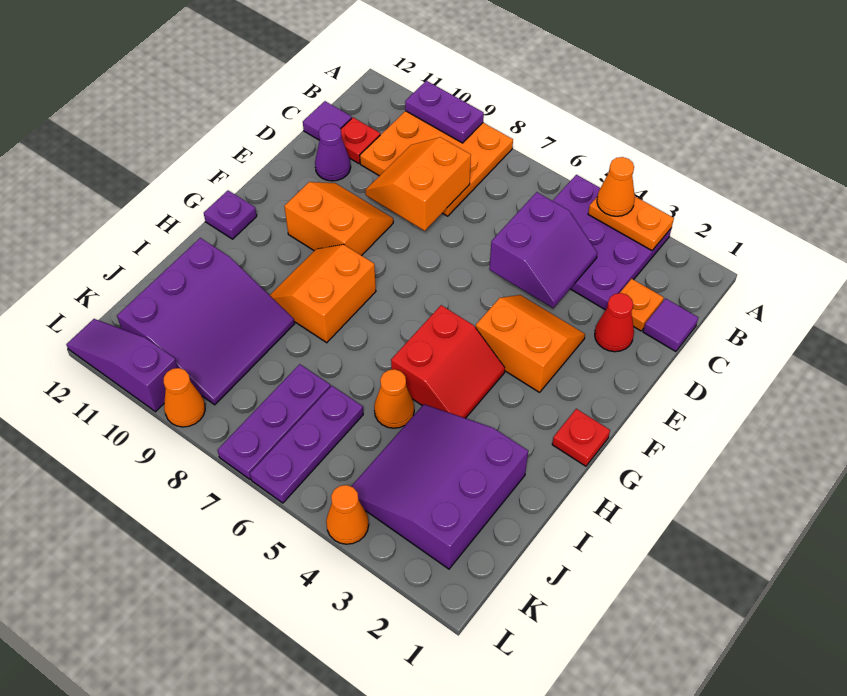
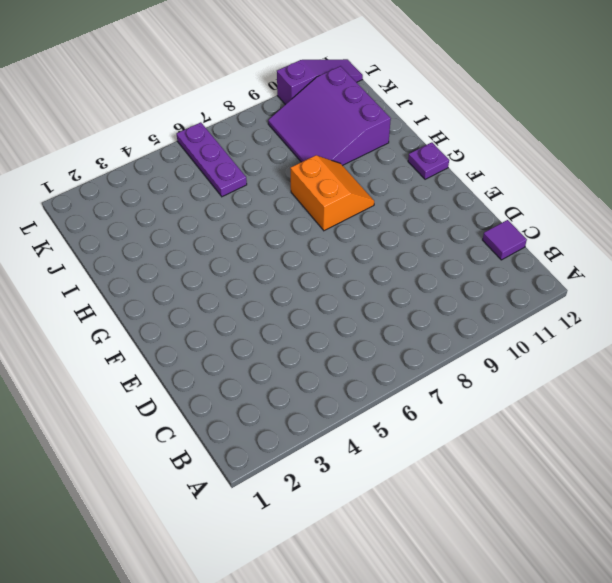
none -> purple 3x3 plate [553,175,671,310]
none -> orange 3x3 plate [360,111,513,216]
none -> purple 1x1 tile [643,298,698,352]

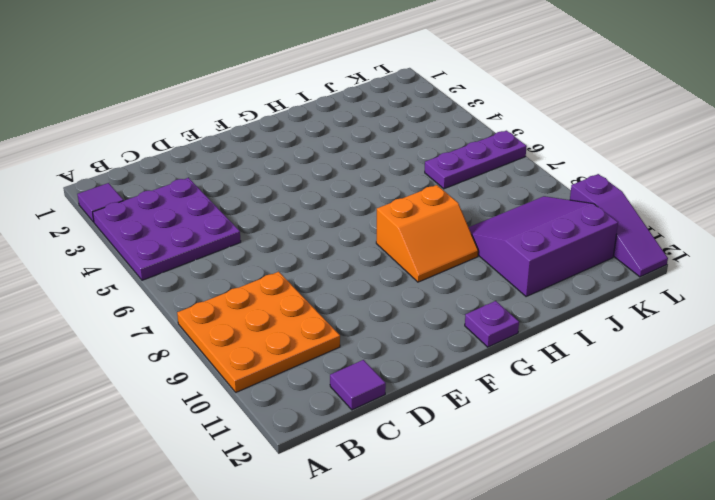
purple 1x1 tile [77,183,123,222] -> purple 1x1 tile moved to [643,298,698,352]
none -> orange 1x1 plate [620,279,664,331]
none -> red 1x1 plate [341,117,380,164]
none -> red 1x1 cone [595,293,634,352]

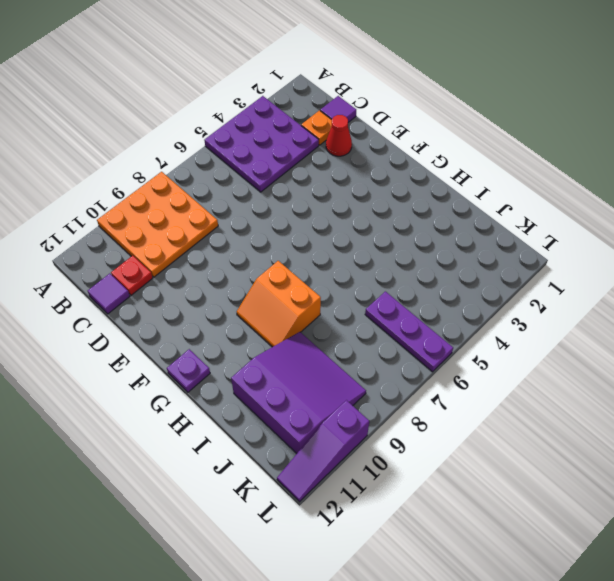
none -> purple 1x1 cone [315,124,351,181]
none -> orange 2x2 slope [476,295,585,392]
none -> orange 2x2 slope [284,182,393,256]

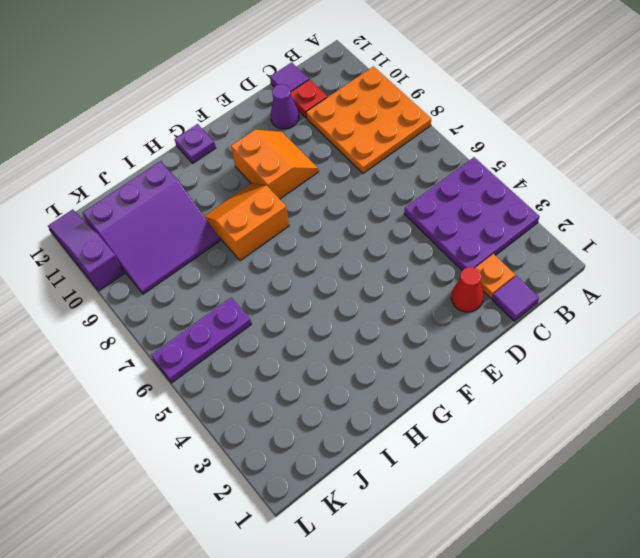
none -> orange 2x2 slope [476,295,585,392]
none -> red 1x1 plate [552,409,610,466]
none -> red 2x2 slope [391,305,505,418]

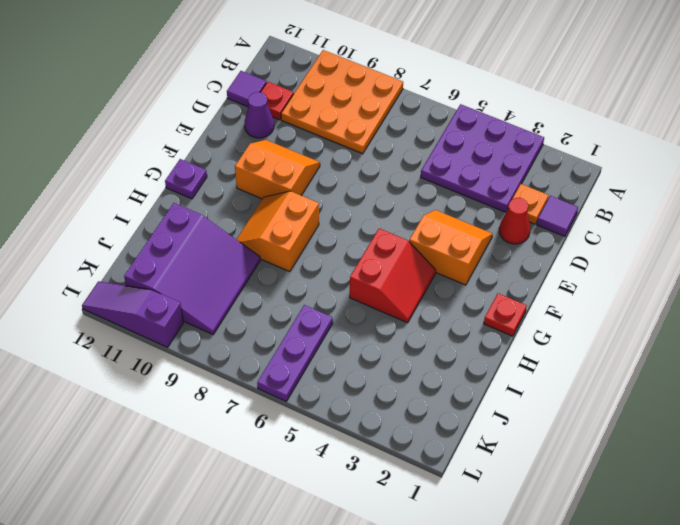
none -> purple 3x3 slope [351,404,528,569]
none -> orange 1x1 cone [374,369,414,428]
none -> purple 1x3 plate [217,364,330,479]

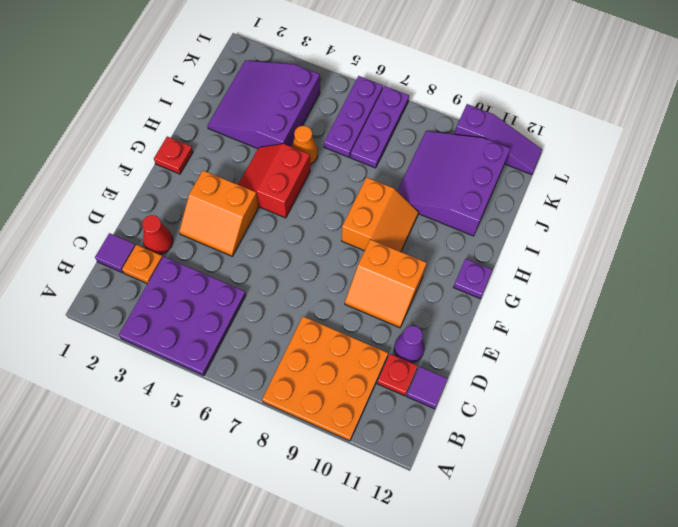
purple 3x3 slope [208,60,320,149] -> purple 3x3 slope turned to [351,404,528,569]
none -> orange 1x1 cone [326,485,369,544]
none -> orange 1x1 cone [164,368,205,427]
none -> orange 1x2 plate [588,196,674,250]

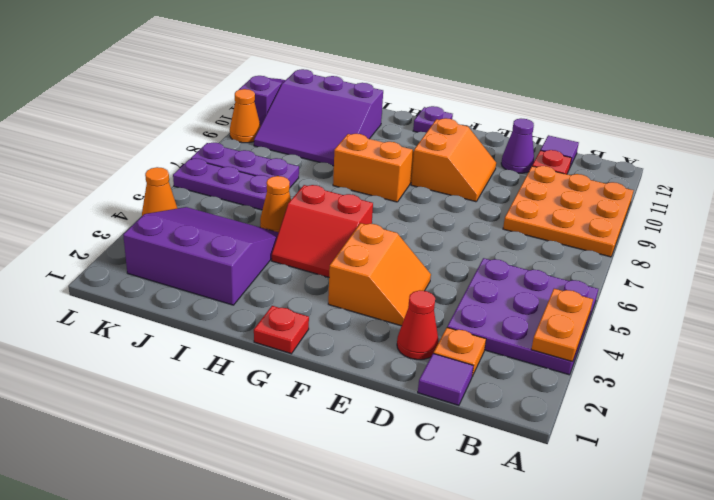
none -> purple 1x2 plate [405,81,484,143]
none -> purple 2x2 slope [489,192,597,308]
none -> orange 2x2 slope [365,137,471,231]

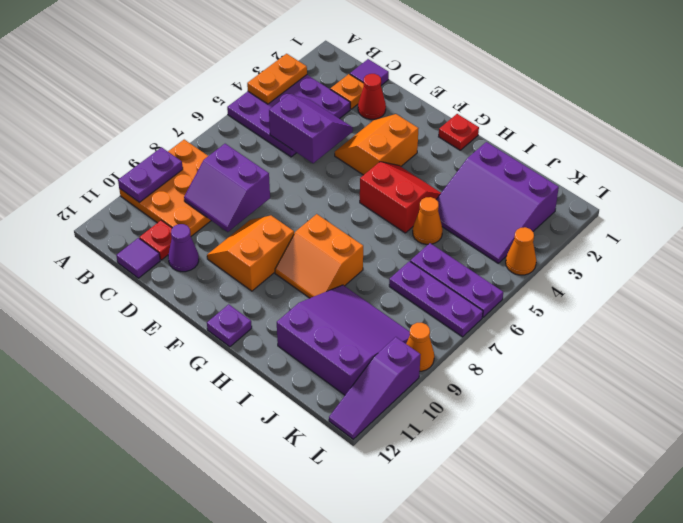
purple 2x2 slope [184,144,270,232] -> orange 2x2 slope [365,137,471,231]
none -> orange 1x1 cone [597,157,635,216]

